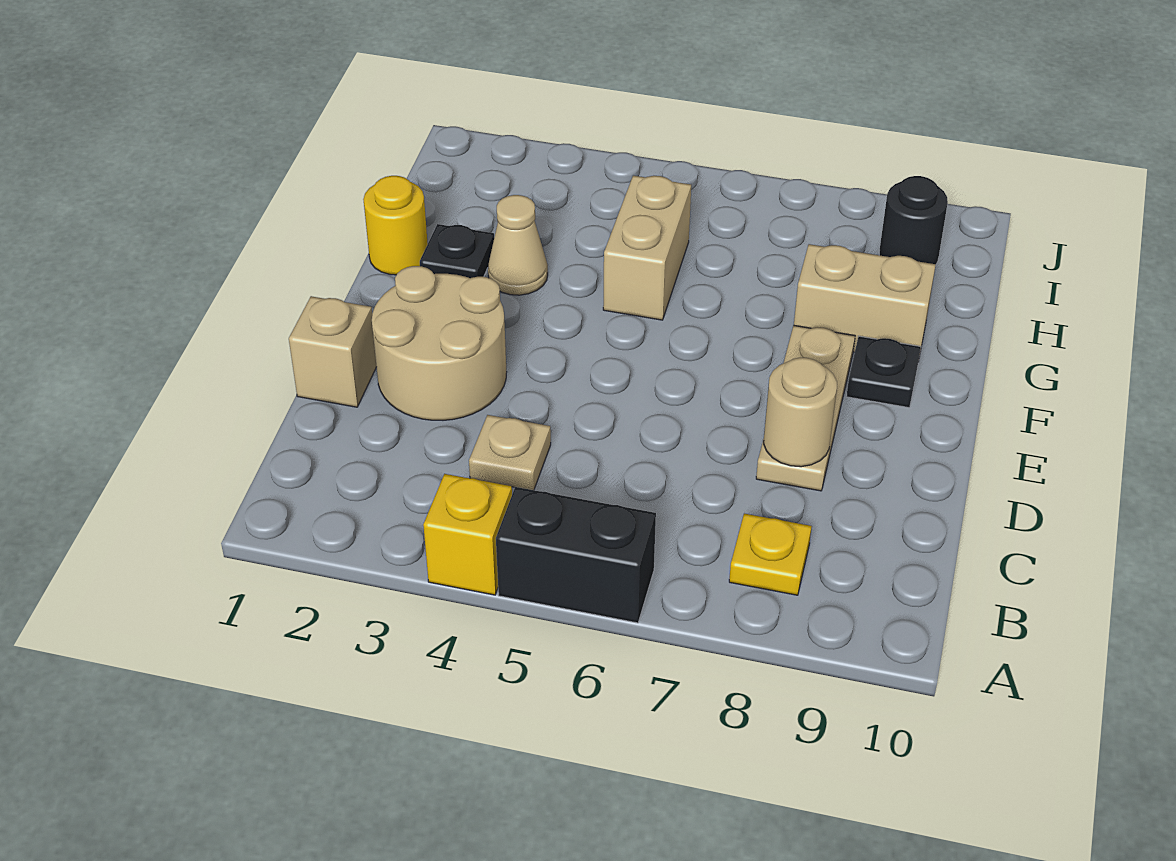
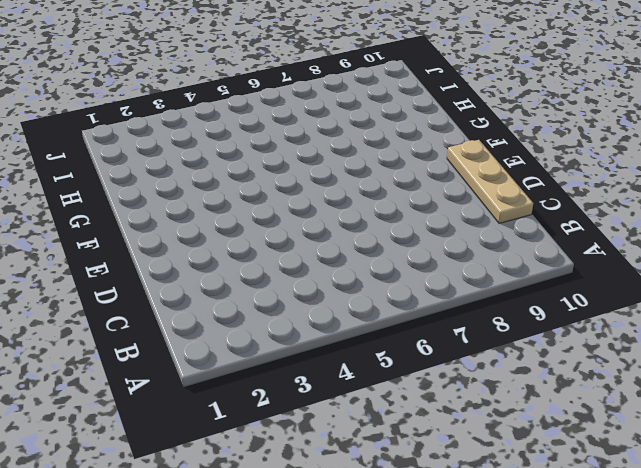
tan 1x3 plate [447,140,533,224] -> tan 1x3 plate moved to [756,325,855,491]
none -> yellow 1x1 brick [423,474,512,595]
none -> black 1x2 brick [496,487,656,623]
none -> yellow 1x1 plate [729,514,812,595]

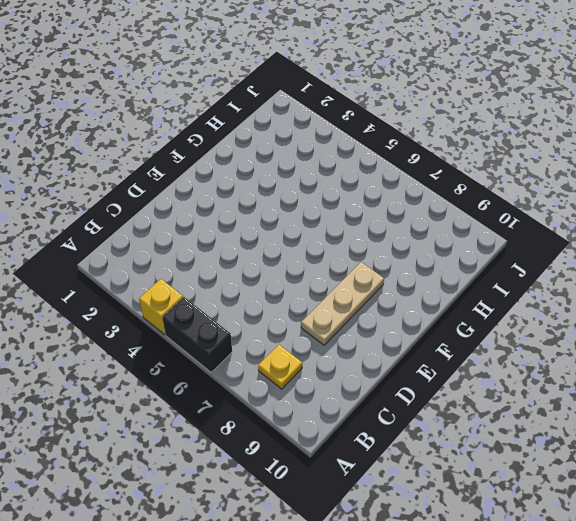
none -> tan 1x1 plate [469,415,551,490]
none -> tan 1x1 brick [289,296,377,407]
none -> tan 2x2 round brick [372,266,506,420]

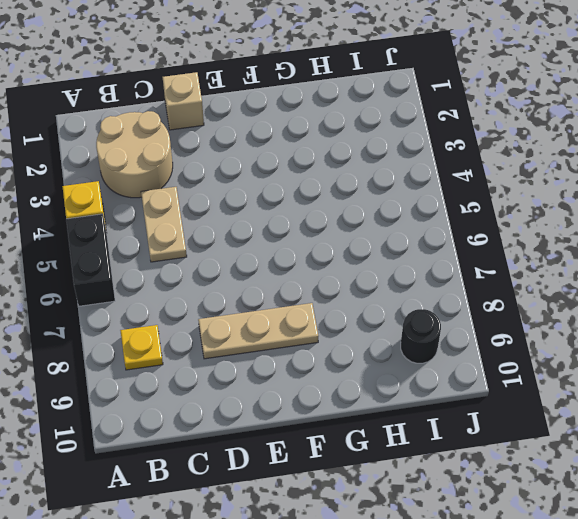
tan 2x2 round brick [96,111,173,198] -> tan 2x2 round brick moved to [372,266,506,420]
tan 1x2 plate [141,187,187,262] -> tan 1x1 plate [469,415,551,490]
none -> black 1x1 plate [846,336,921,408]
none -> yellow 1x1 round brick [363,176,428,275]
none -> black 1x1 plate [420,224,494,278]

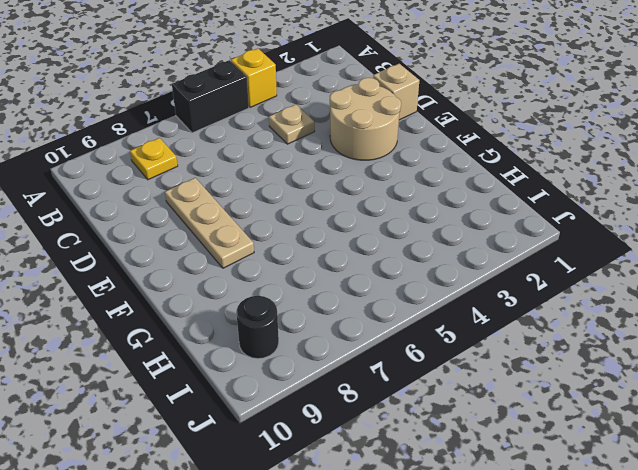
none -> black 1x1 plate [846,336,921,408]
none -> yellow 1x1 round brick [363,176,428,275]
none -> black 1x1 plate [420,224,494,278]

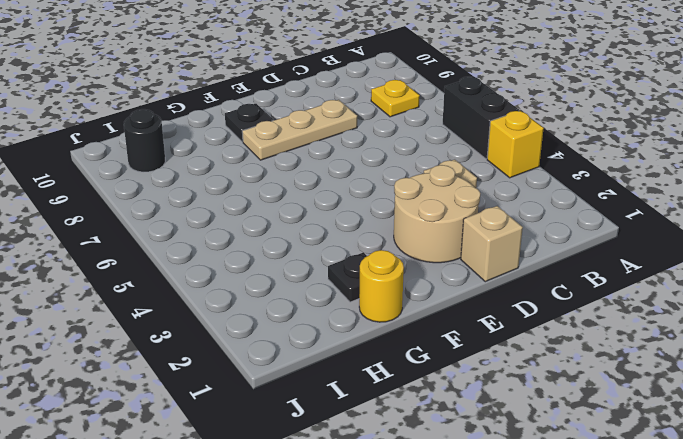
none -> tan 1x1 cone [488,195,548,295]
none -> tan 1x2 brick [603,176,691,320]
none -> tan 1x2 brick [794,244,936,357]

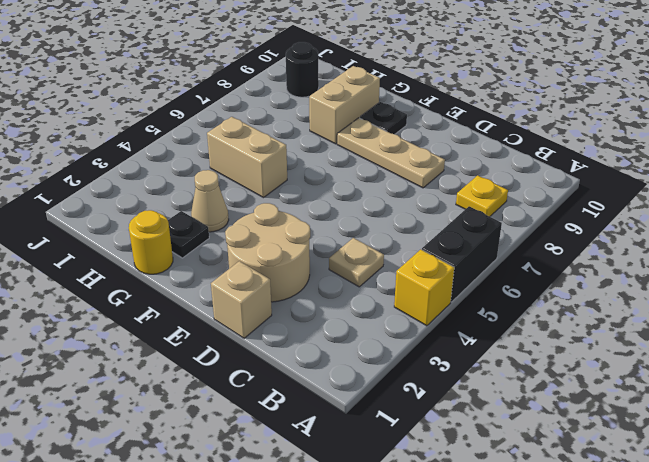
none -> tan 1x1 round brick [764,358,837,467]

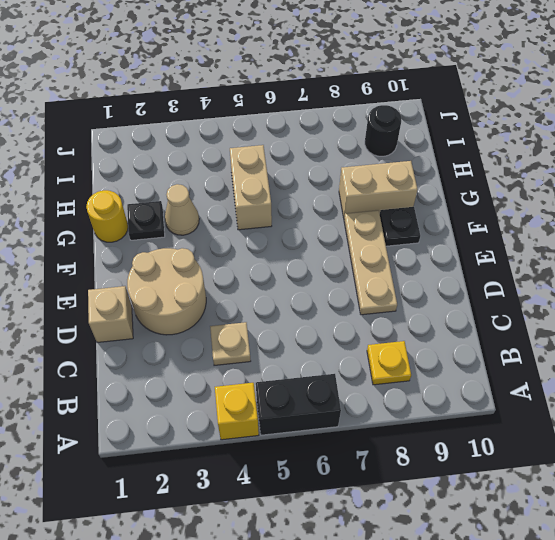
none -> tan 1x1 round brick [764,358,837,467]

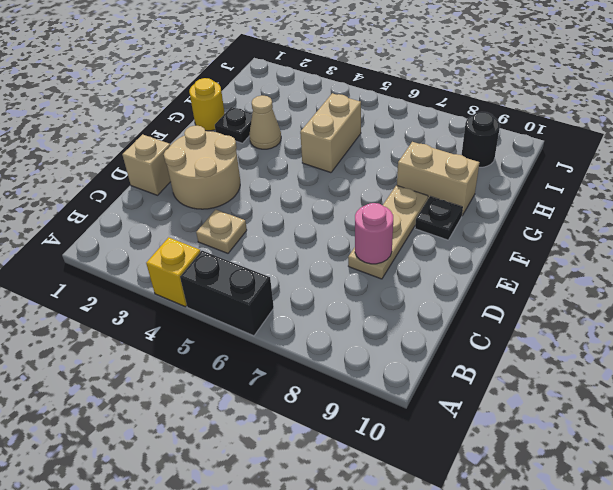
pink 1x1 round brick [355,203,393,264] -> tan 1x1 round brick [764,358,837,467]
none -> yellow 1x1 plate [729,514,812,595]

